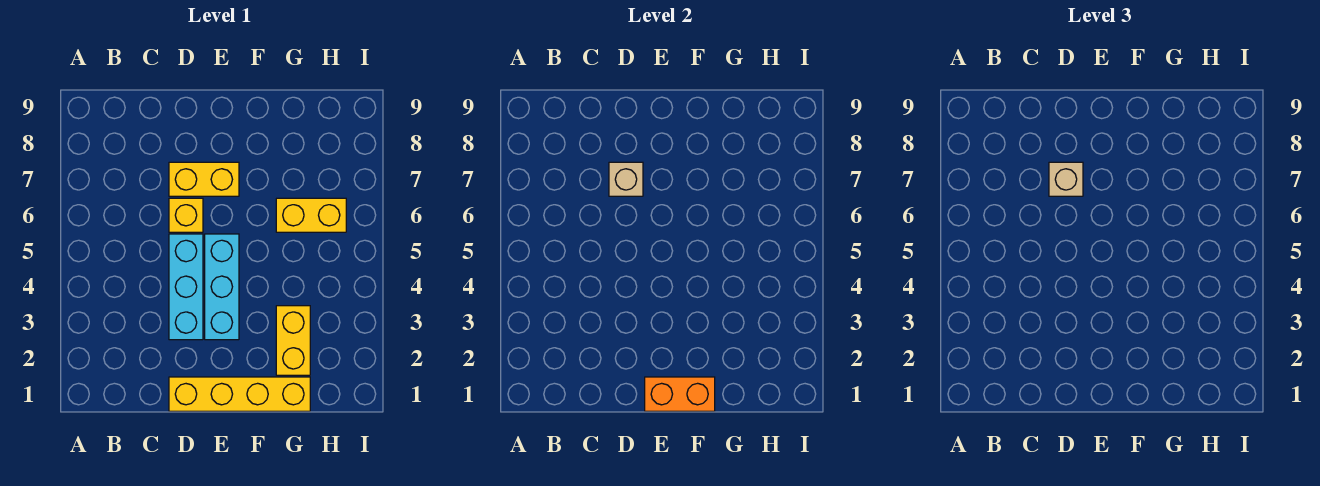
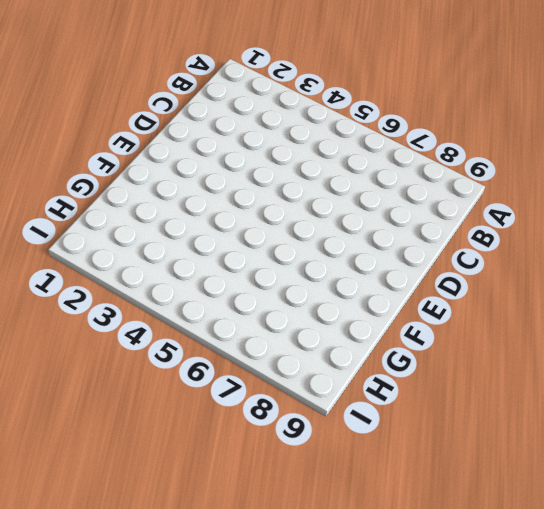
none -> yellow 1x4 brick [169,377,310,411]
none -> cyan 1x3 brick [169,234,203,340]

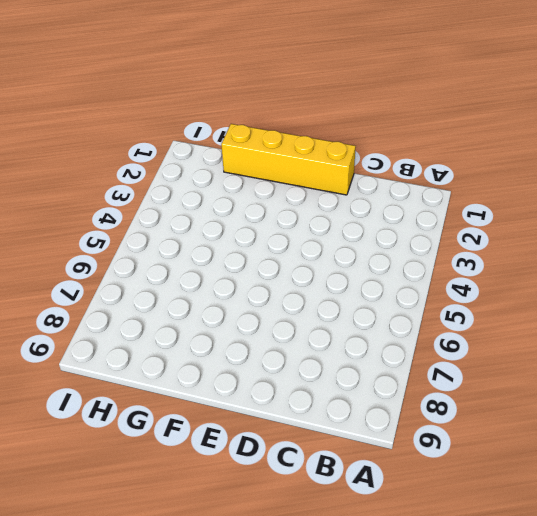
none -> cyan 1x3 brick [169,234,203,340]
none -> yellow 1x1 brick [169,198,203,232]

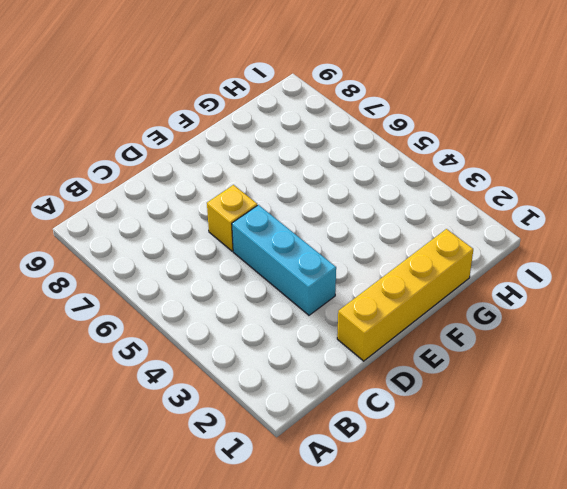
none -> yellow 1x2 brick [169,162,239,196]
none -> cyan 1x3 brick [205,234,239,340]

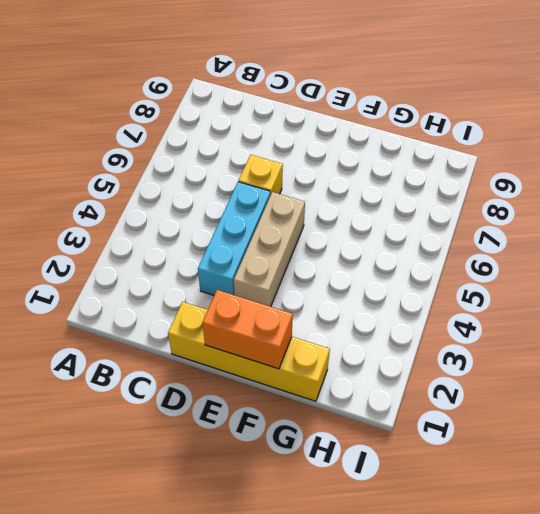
tan 1x3 brick [234,192,305,307] -> cyan 1x3 brick [205,234,239,340]
none -> yellow 1x2 brick [169,162,239,196]
none -> yellow 1x2 brick [276,306,310,375]

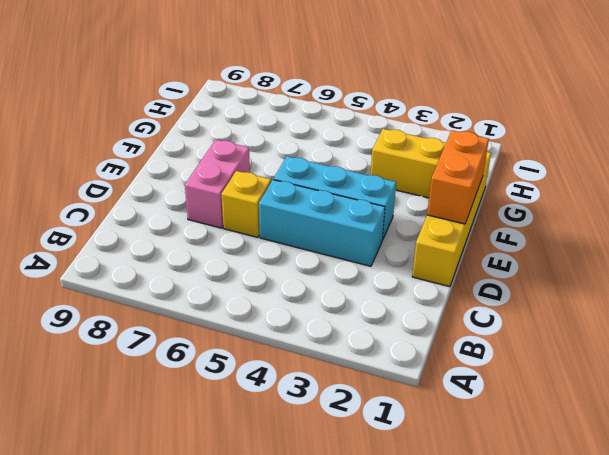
pink 1x2 brick [185,140,250,228] -> yellow 1x2 brick [169,162,239,196]
none -> yellow 1x2 brick [276,198,346,232]
none -> tan 1x1 brick [609,162,643,196]

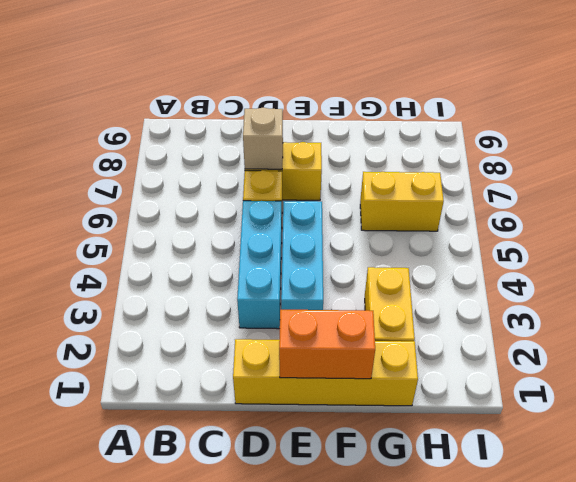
none -> tan 1x1 brick [1049,162,1083,196]

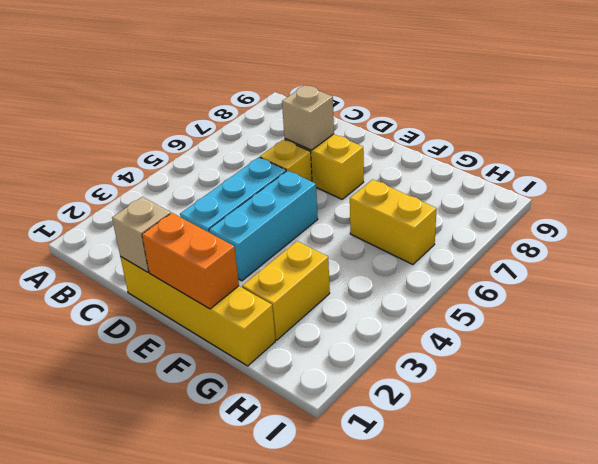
tan 1x1 brick [112,197,171,272] -> tan 1x1 brick moved to [1049,162,1083,196]

